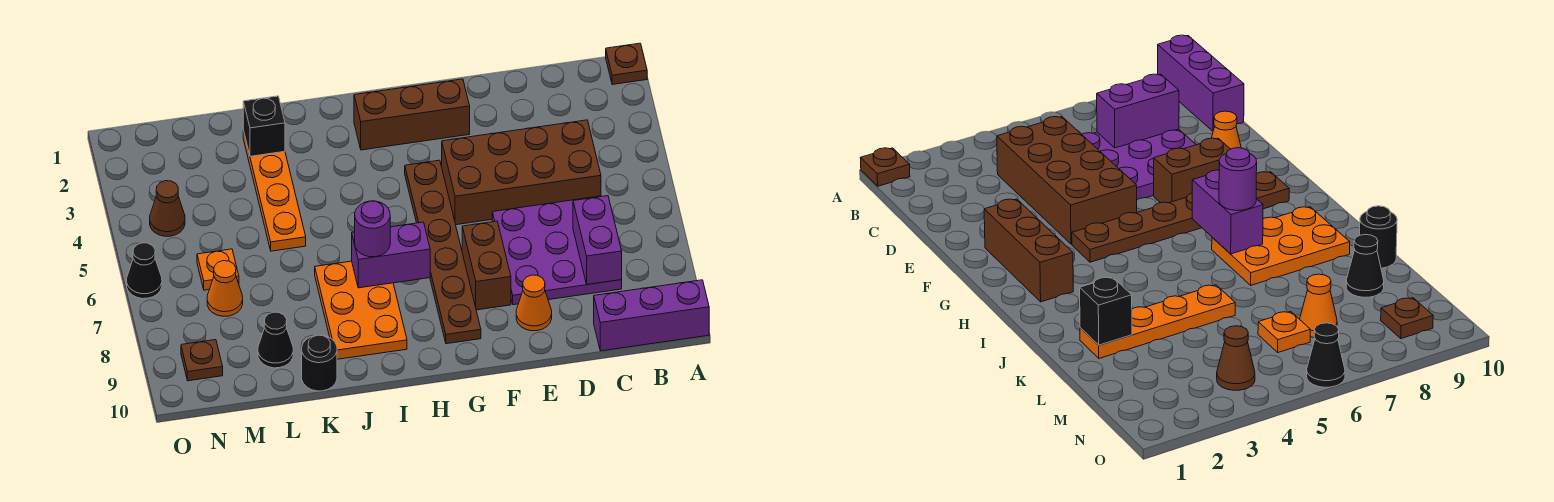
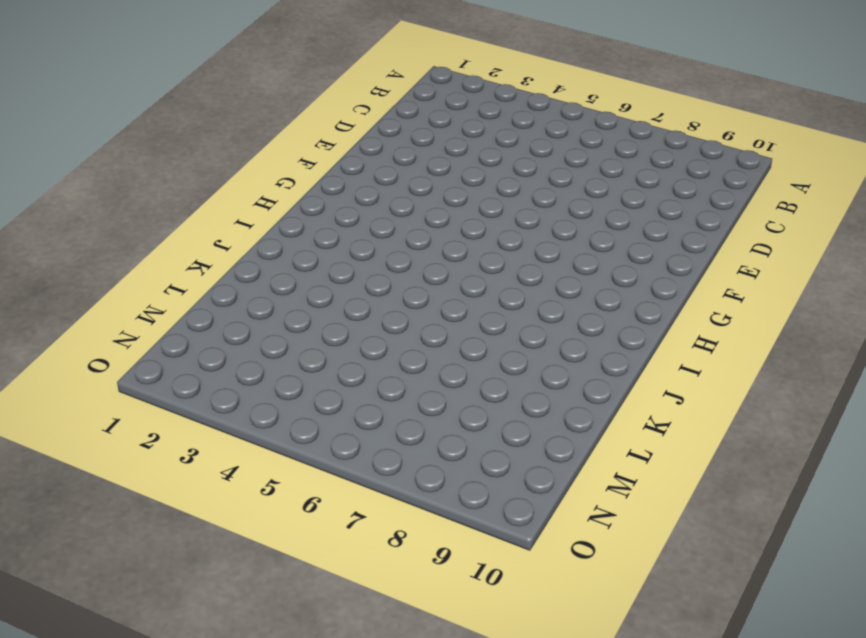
none -> brown 1x1 plate [606,43,647,85]
none -> purple 1x3 brick [594,280,709,351]
none -> brown 2x4 brick [442,120,601,225]

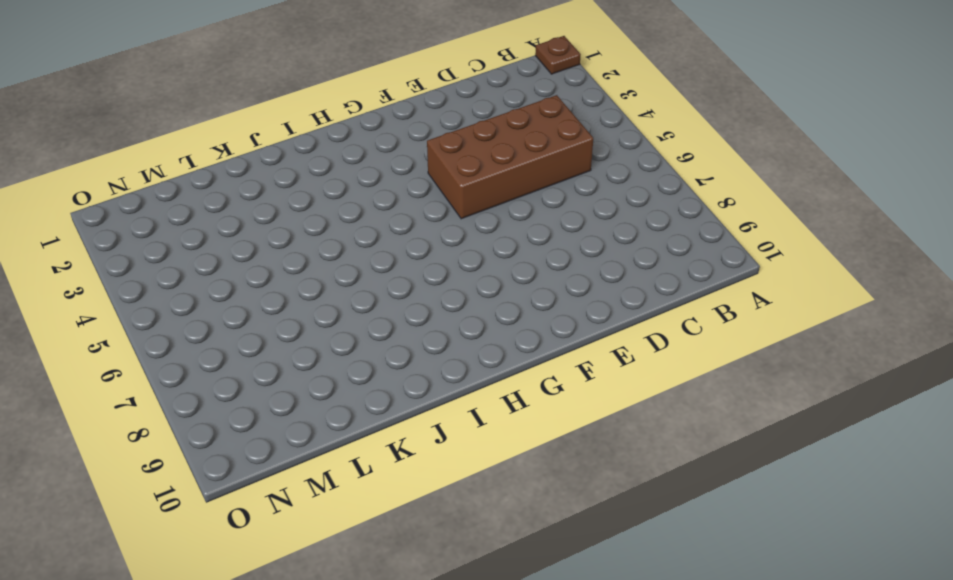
none -> purple 1x3 brick [594,280,709,351]
none -> purple 3x3 plate [492,196,622,305]
none -> orange 1x1 cone [516,275,552,331]

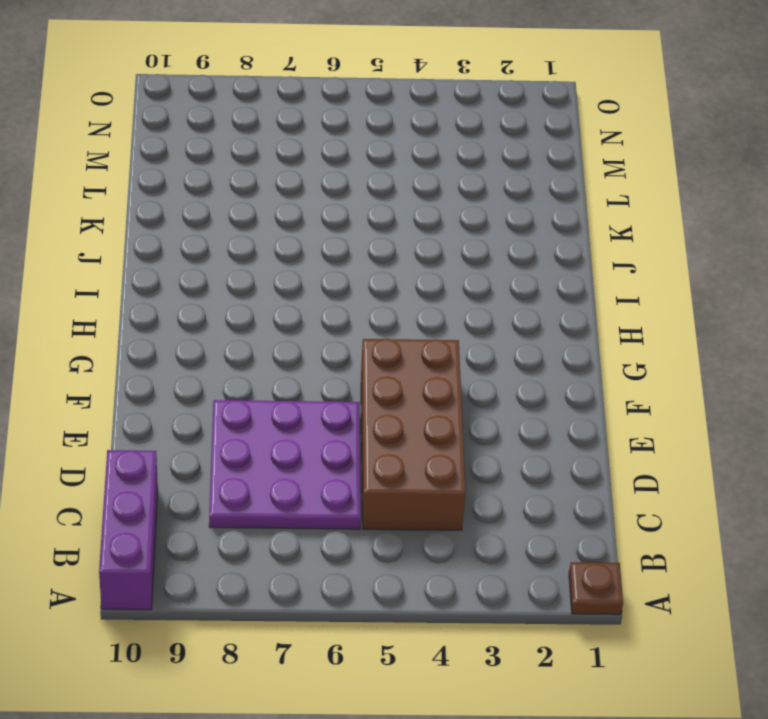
none -> orange 1x1 cone [516,275,552,331]
none -> brown 1x3 brick [354,79,470,150]
none -> brown 1x2 brick [462,221,511,310]

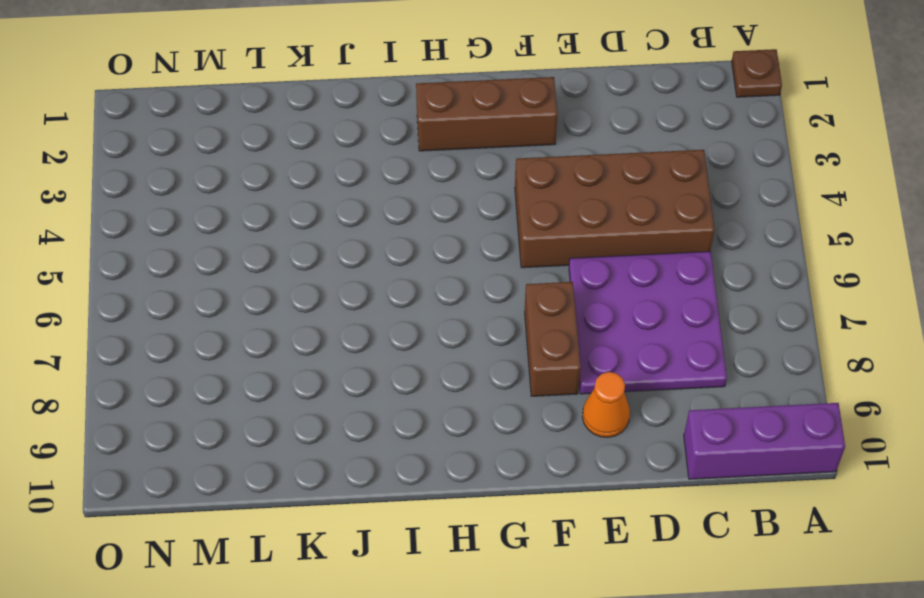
none -> brown 1x6 plate [405,160,481,344]
none -> orange 2x3 plate [315,261,407,359]
none -> orange 1x4 plate [243,130,306,251]

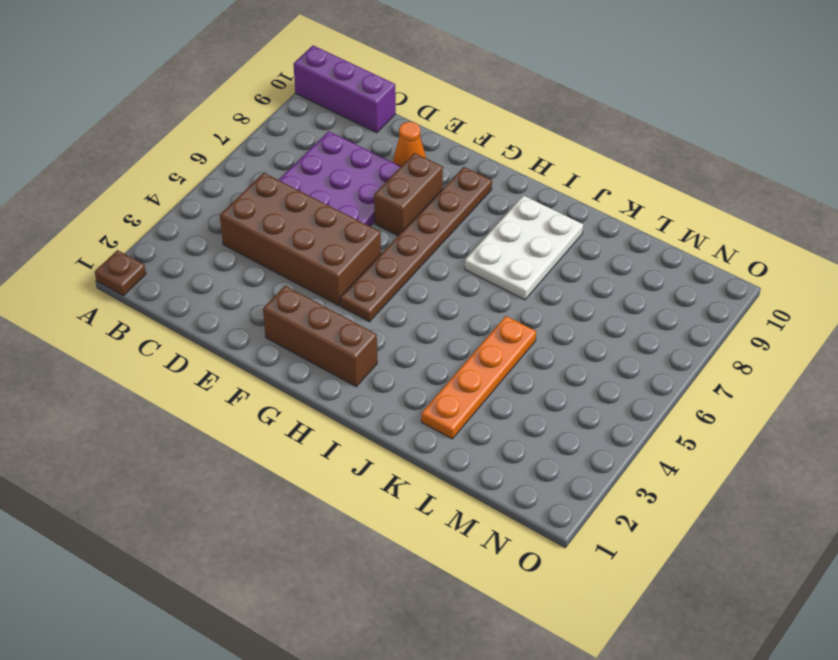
white 2x3 plate [465,196,583,300] -> orange 2x3 plate [315,261,407,359]
none -> black 1x1 round brick [302,335,337,391]
none -> black 1x1 cone [258,312,293,368]
none -> orange 1x1 plate [197,249,239,290]

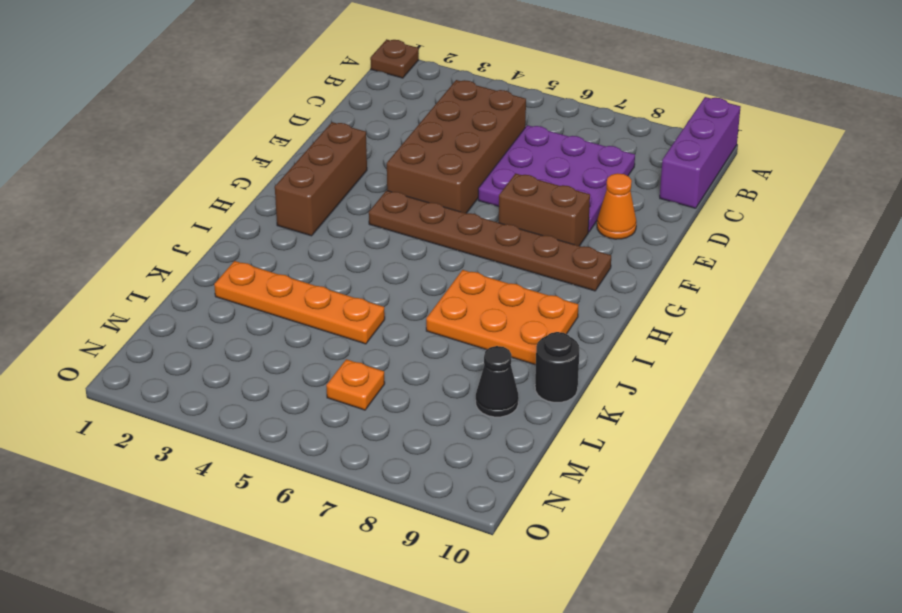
none -> orange 1x1 cone [207,261,243,316]
none -> brown 1x1 cone [150,181,185,236]
none -> brown 1x1 plate [181,340,223,381]

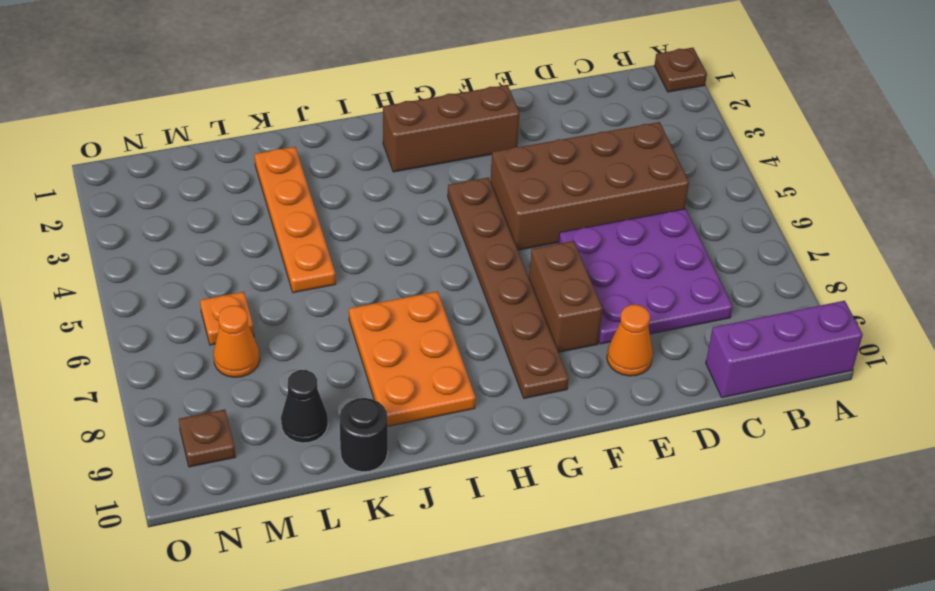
none -> brown 1x1 cone [150,181,185,236]
none -> black 1x1 cone [126,243,162,299]
none -> purple 1x2 brick [573,196,622,284]

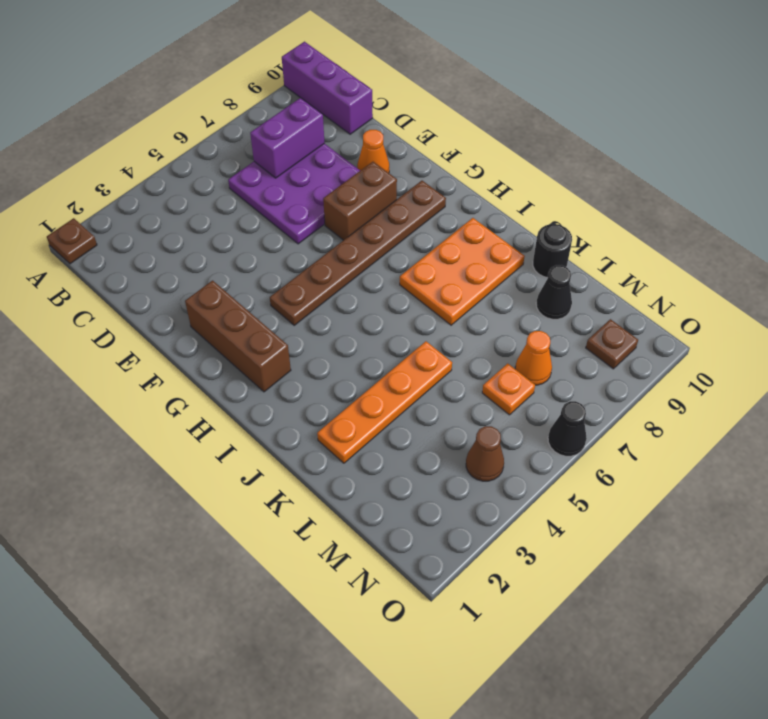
none -> brown 2x4 brick [442,120,601,225]
none -> purple 1x2 brick [352,222,430,288]
none -> black 1x1 brick [243,96,285,156]

